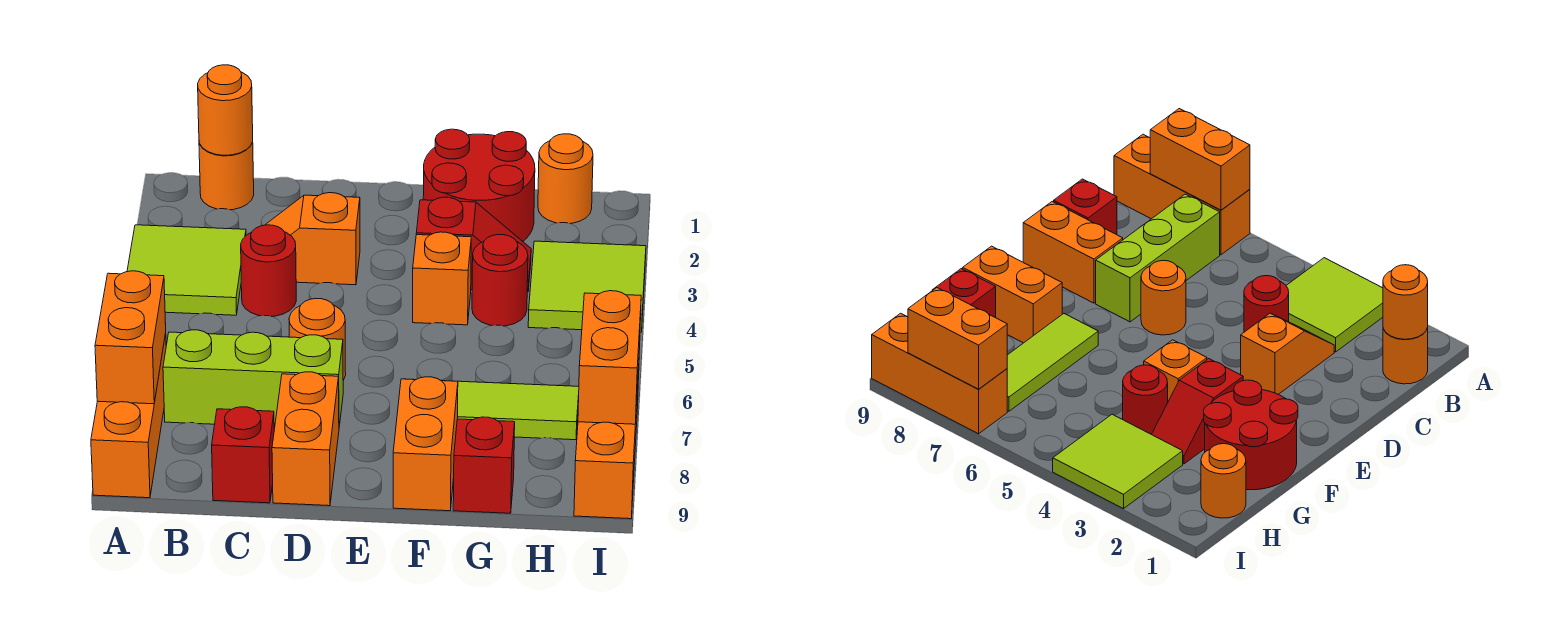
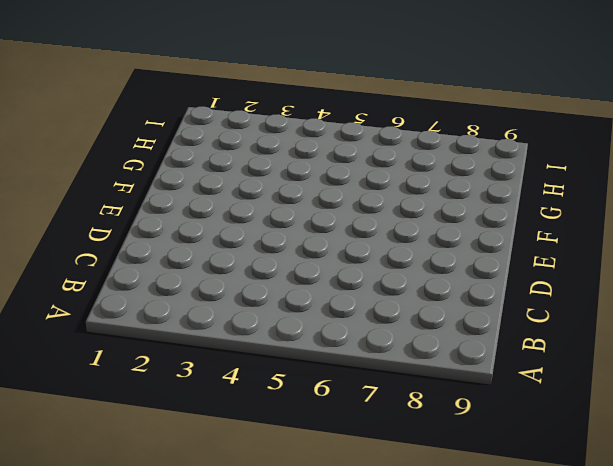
none -> lime 2x2 tile [127,225,246,315]
none -> orange 1x3 brick [91,334,166,498]
none -> orange 1x1 round brick [199,142,254,210]

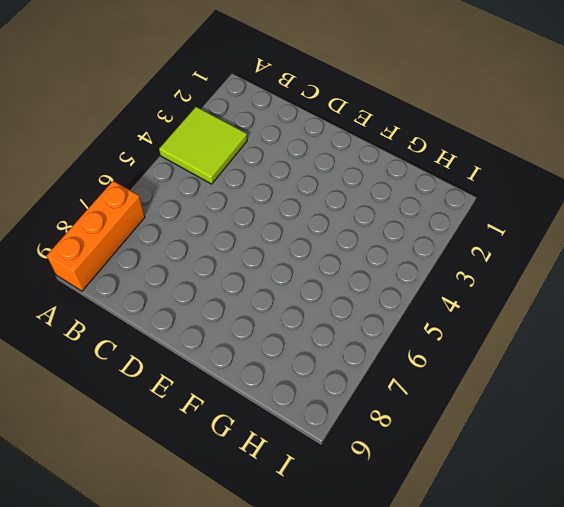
none -> orange 1x1 round brick [199,142,254,210]
none -> lime 1x3 brick [163,330,343,427]
none -> orange 1x2 slope [265,193,360,285]

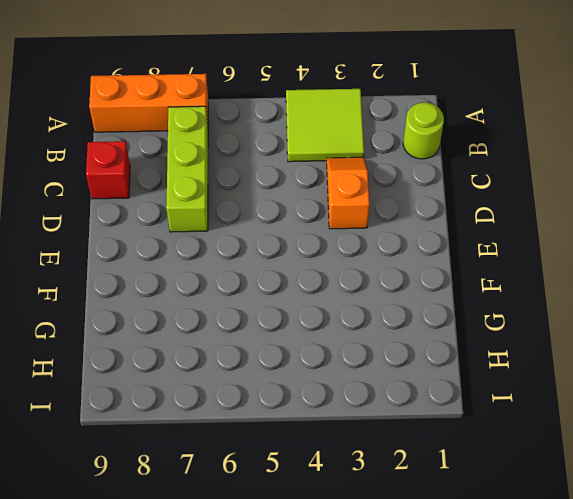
lime 1x1 round brick [403,102,444,159] -> orange 1x1 round brick [199,142,254,210]
none -> red 1x1 round brick [241,225,296,316]
none -> orange 1x1 round brick [289,298,346,380]
none -> orange 1x2 brick [272,372,339,506]

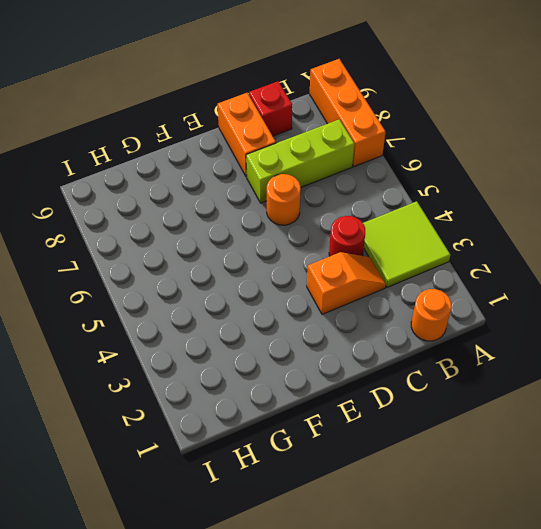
none -> red 2x2 round brick [423,129,535,241]
none -> red 1x2 slope [416,197,531,292]
none -> orange 1x1 brick [413,232,471,325]

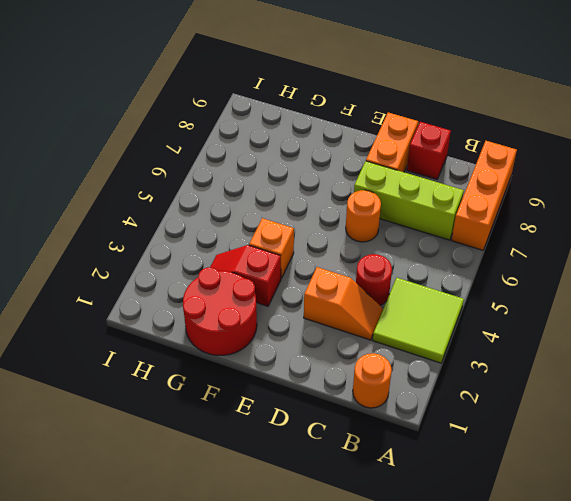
none -> lime 1x3 tile [413,379,579,440]
none -> orange 1x2 brick [393,377,458,511]
none -> red 1x1 round brick [472,235,528,326]

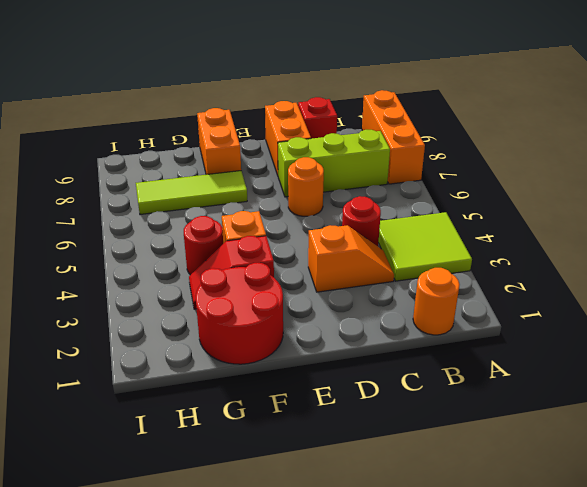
none -> red 1x1 brick [453,417,515,513]
none -> orange 1x1 round brick [538,134,593,224]
none -> lime 2x2 tile [528,241,646,332]

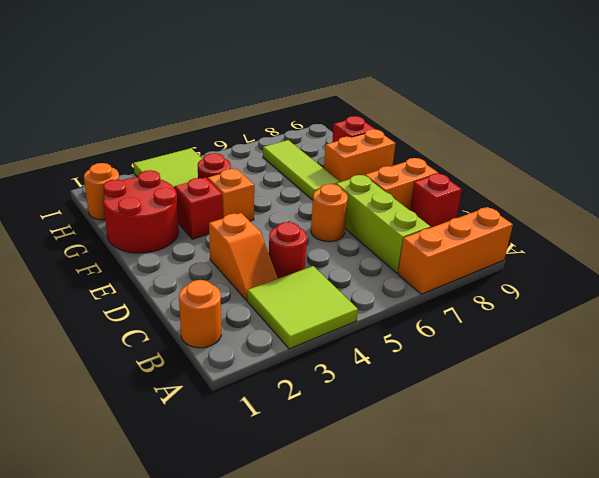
none -> orange 1x3 brick [574,369,639,519]
none -> orange 1x2 brick [95,271,166,404]
none -> orange 1x1 round brick [198,65,253,155]

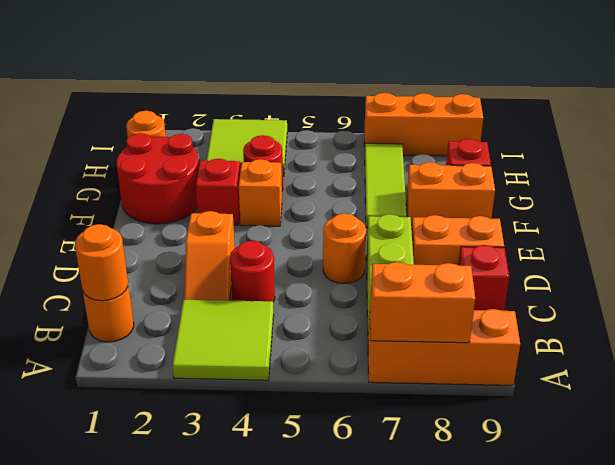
none -> orange 1x2 brick [578,291,641,424]

